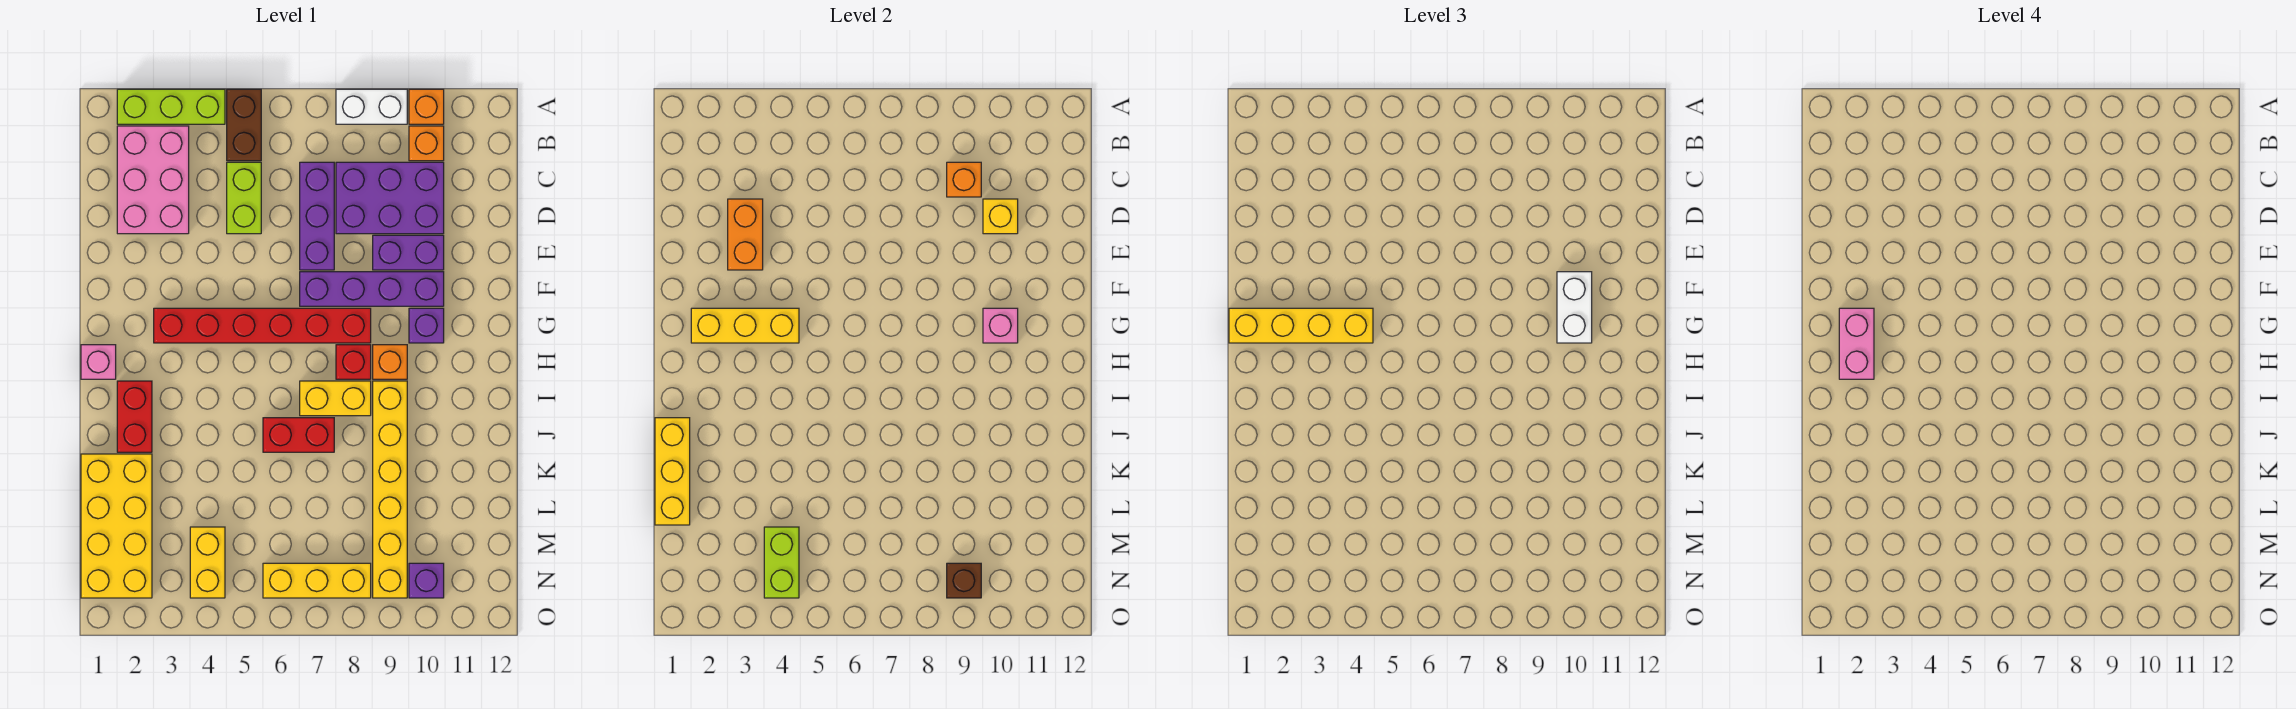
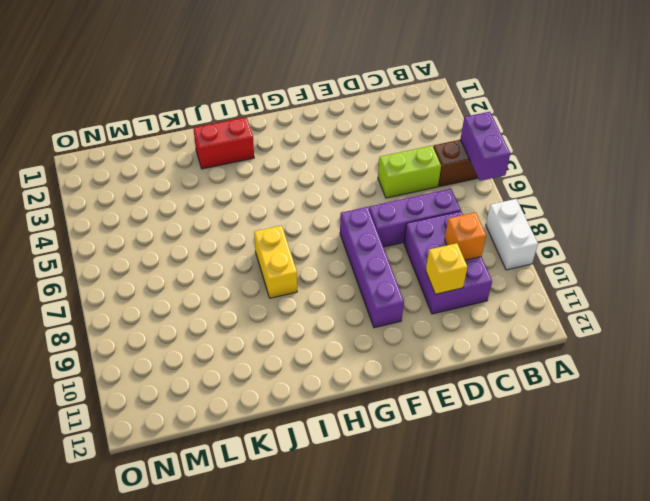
purple 1x2 brick [460,112,510,181] -> purple 1x2 brick moved to [373,235,444,270]
none -> lime 1x3 brick [117,89,225,124]
none -> orange 1x1 brick [409,89,444,124]
none -> pink 2x3 brick [117,126,189,234]
none -> orange 1x1 brick [409,126,444,161]

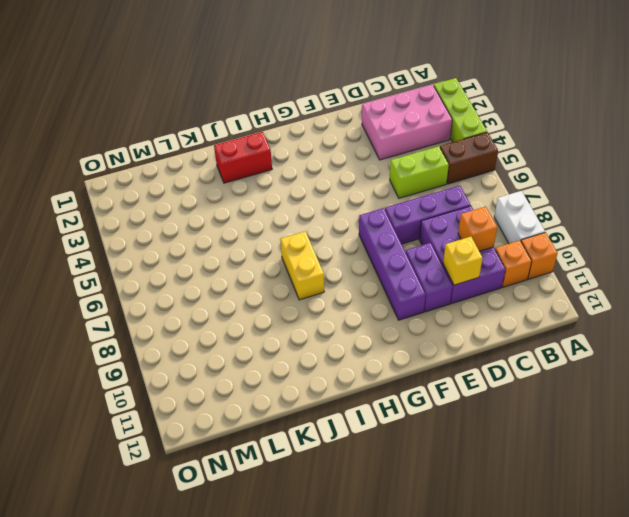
none -> red 1x6 brick [154,308,371,343]
none -> purple 1x1 brick [409,308,444,343]
none -> pink 1x1 brick [81,345,116,379]
none -> red 1x1 brick [336,345,371,379]

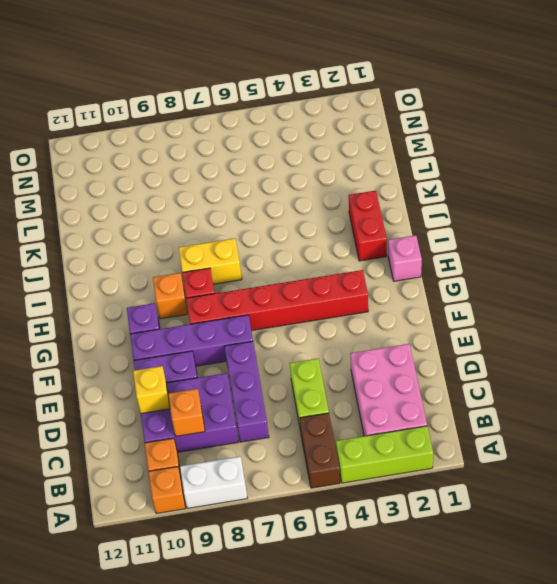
none -> yellow 1x6 brick [373,381,407,598]
none -> red 1x2 brick [263,418,334,452]
none -> yellow 2x4 brick [81,454,152,598]
none -> yellow 1x2 brick [190,527,225,598]

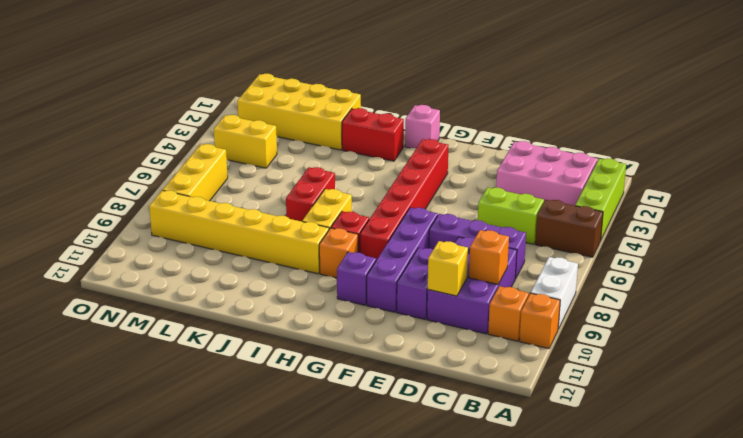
none -> purple 1x1 brick [409,563,444,598]
none -> orange 1x2 brick [728,199,763,270]
none -> yellow 1x3 brick [691,308,799,343]
none -> pink 1x1 brick [983,308,1018,343]

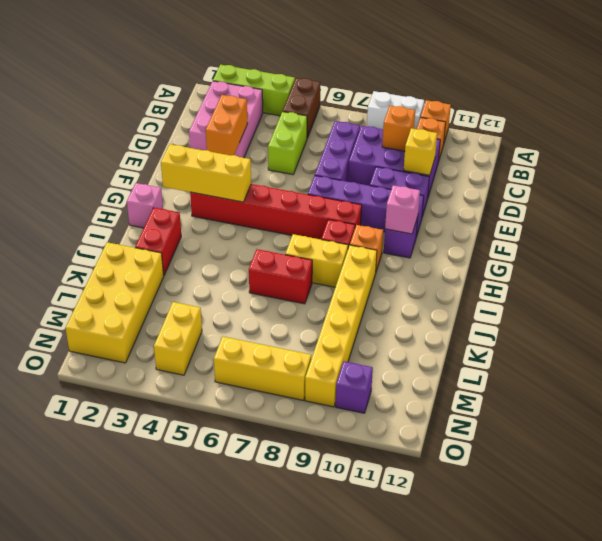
none -> yellow 1x3 brick [655,418,690,525]
none -> lime 1x2 brick [764,527,799,598]
none -> brown 1x1 brick [947,563,981,598]
none -> white 1x2 brick [1557,272,1592,343]

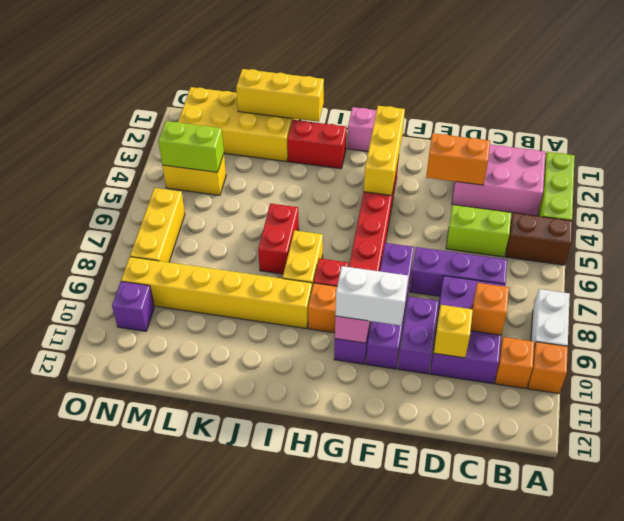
none -> brown 1x1 brick [947,563,981,598]
none -> yellow 1x4 brick [1229,308,1373,343]
none -> pink 1x2 brick [1839,308,1874,379]

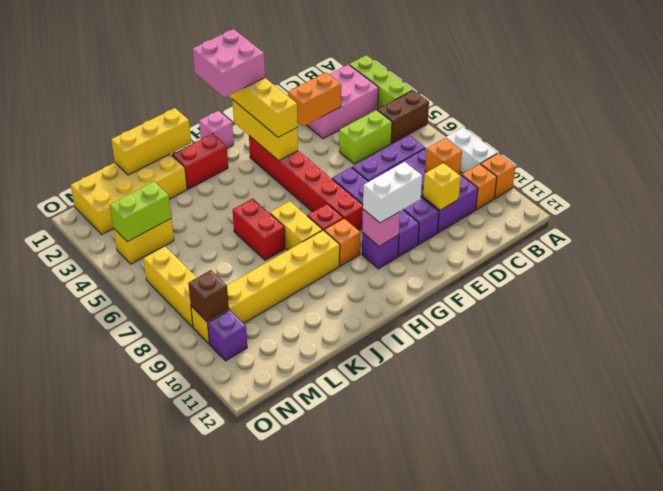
pink 2x2 brick [193,29,265,97] -> pink 1x2 brick [1839,308,1874,379]

